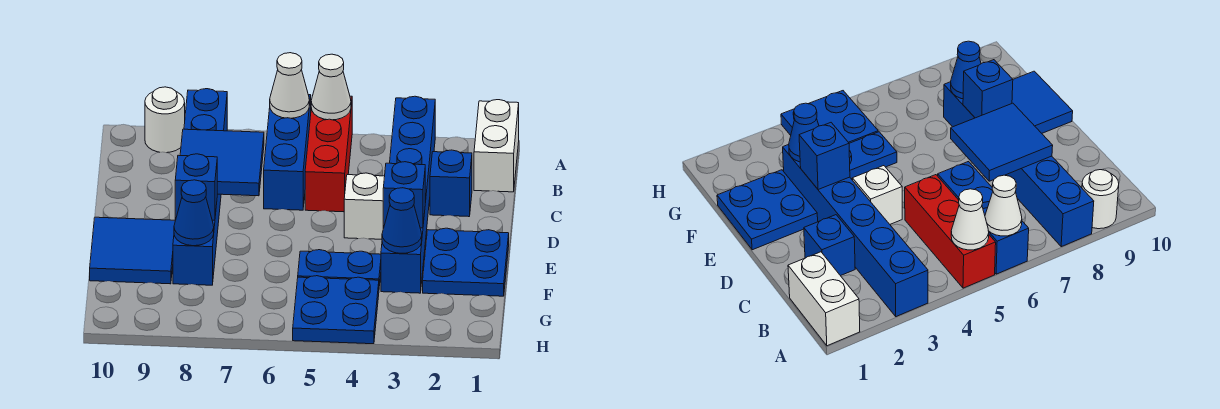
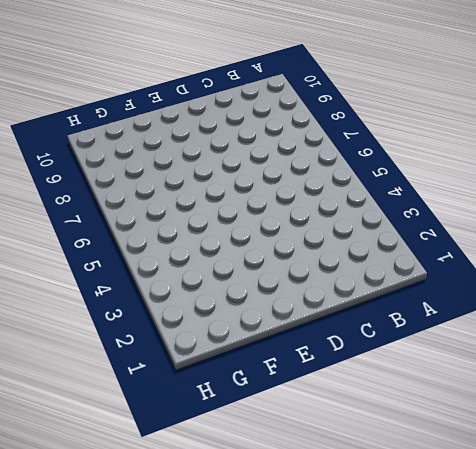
none -> white 1x2 brick [474,100,519,192]
none -> blue 1x6 brick [381,96,435,293]
none -> red 1x3 brick [305,96,352,212]

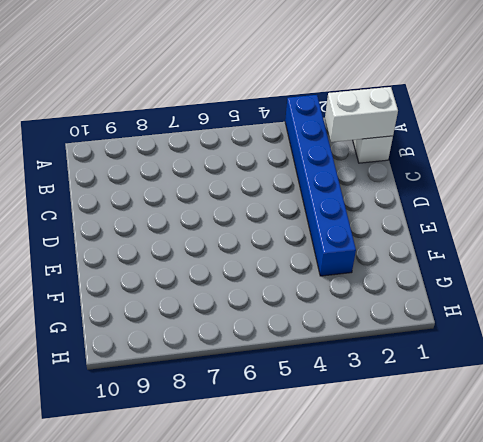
white 1x2 brick [325,87,398,142] -> none
none -> red 1x3 brick [305,96,352,212]
none -> blue 1x3 brick [264,95,311,210]
none -> blue 1x6 brick [173,89,227,285]

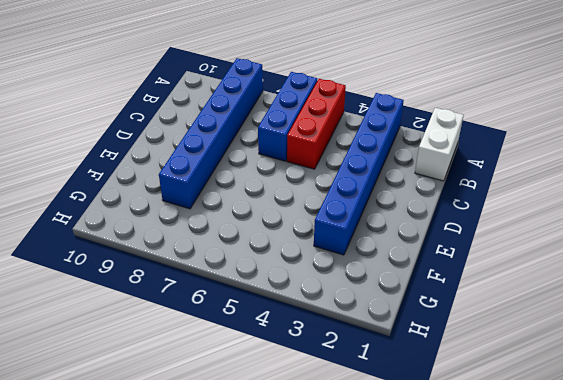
none -> white 1x1 round brick [145,87,185,153]
none -> blue 1x1 brick [430,150,472,217]
none -> white 1x1 brick [344,173,385,239]

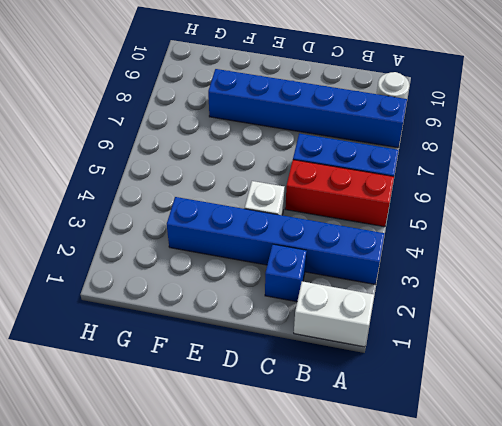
none -> blue 2x2 plate [423,228,509,296]
none -> blue 2x2 tile [90,217,175,284]
none -> blue 1x2 plate [298,250,381,286]

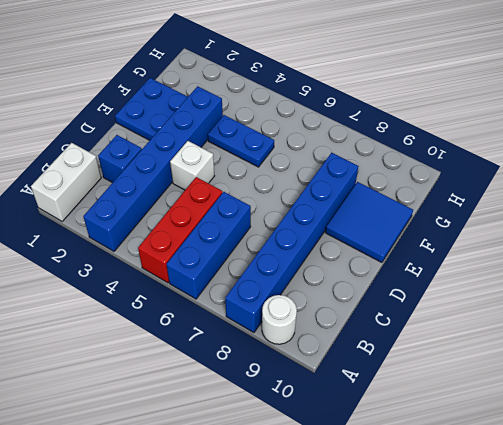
none -> blue 2x2 plate [293,276,379,344]
none -> white 1x1 cone [311,54,351,120]
none -> white 1x1 cone [270,53,309,118]

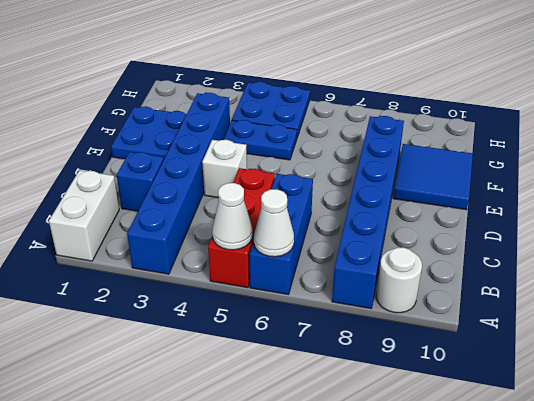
none -> blue 2x2 tile [180,129,264,196]
none -> blue 1x1 brick [383,162,425,228]
none -> blue 1x1 brick [175,154,217,220]

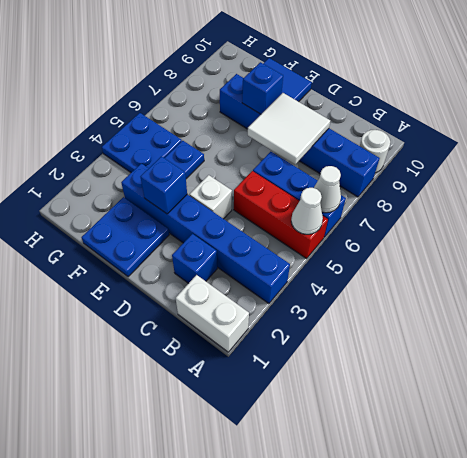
white 2x2 tile [248,93,330,164] -> blue 2x2 tile [180,129,264,196]
none -> blue 1x1 cone [382,188,422,253]
none -> blue 1x1 cone [174,180,214,246]

